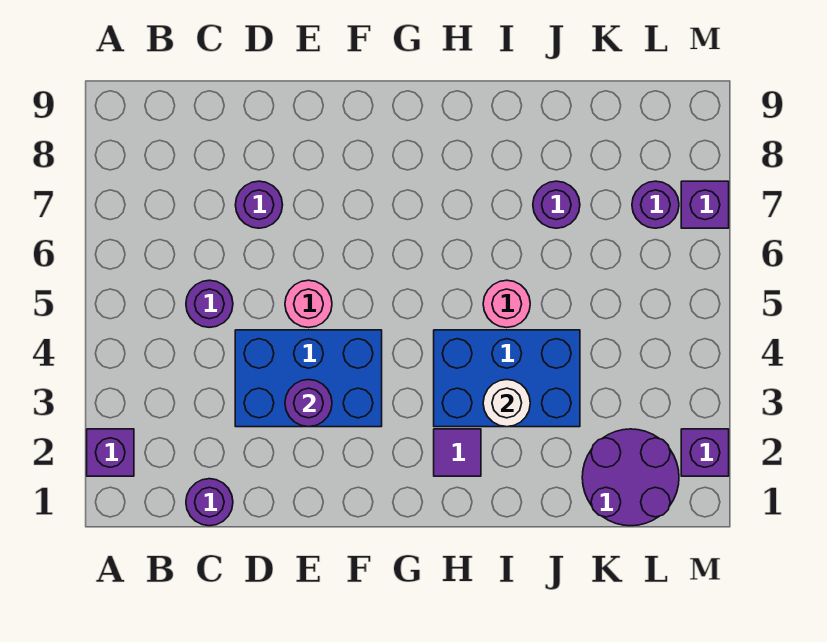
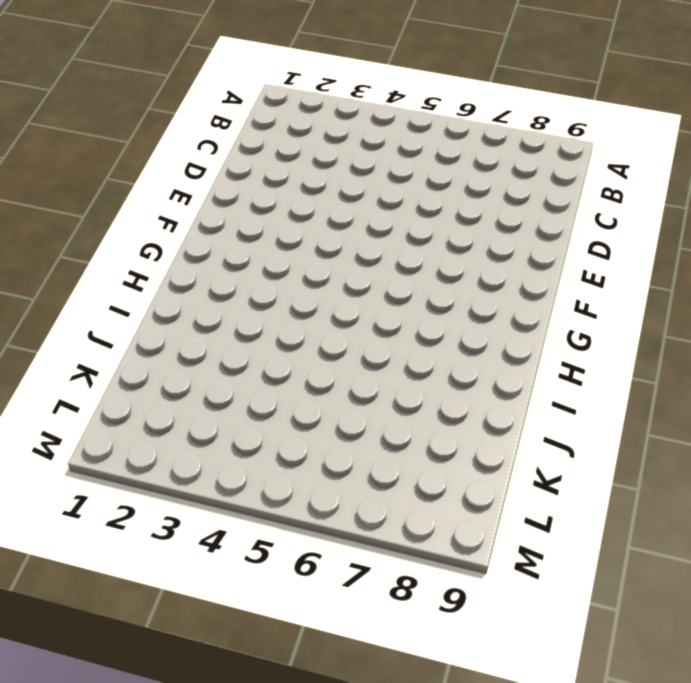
none -> purple 1x1 brick [87,429,134,476]
none -> purple 1x1 round brick [186,479,233,526]
none -> purple 1x1 round brick [186,280,233,328]

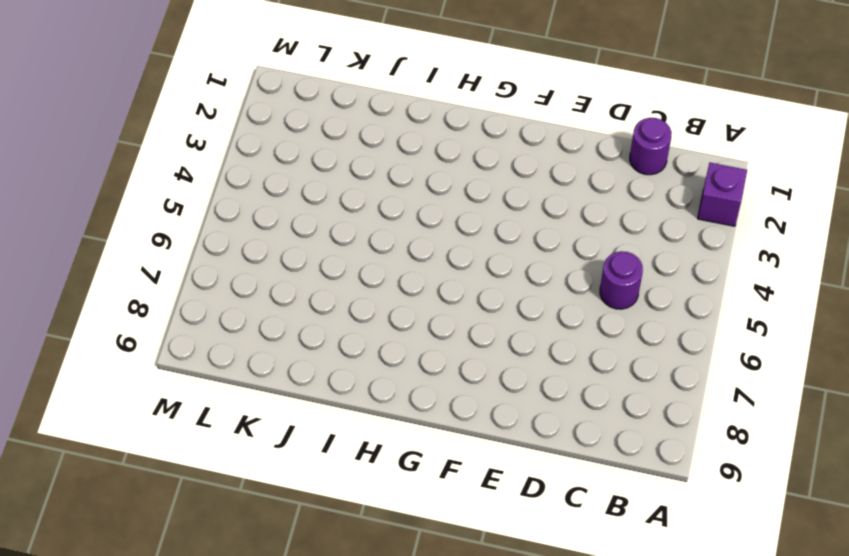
none -> blue 2x3 brick [235,330,382,427]
none -> purple 1x1 round brick [235,181,283,228]
none -> pink 1x1 round brick [285,280,332,328]

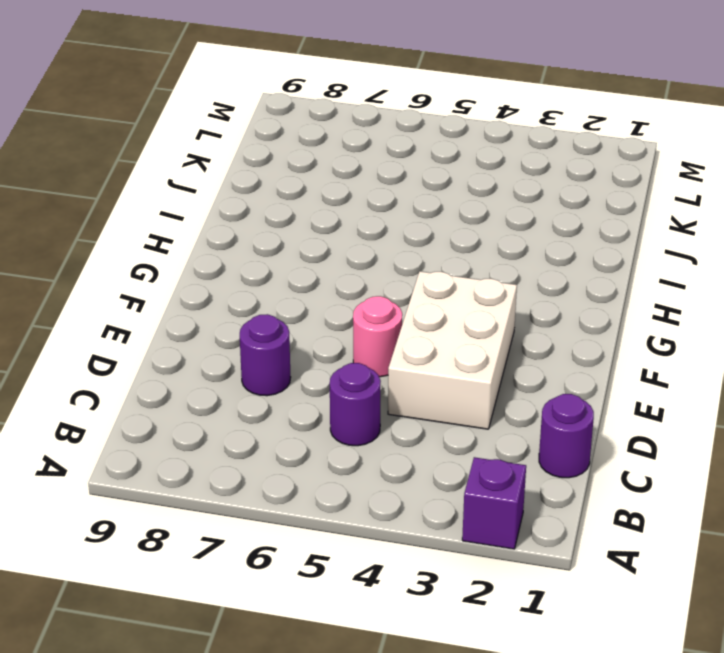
white 2x3 brick [388,271,517,429] -> blue 2x3 brick [235,330,382,427]
none -> purple 1x1 tile [434,429,481,476]
none -> blue 2x3 brick [434,330,580,427]
none -> pink 1x1 round brick [483,280,530,328]

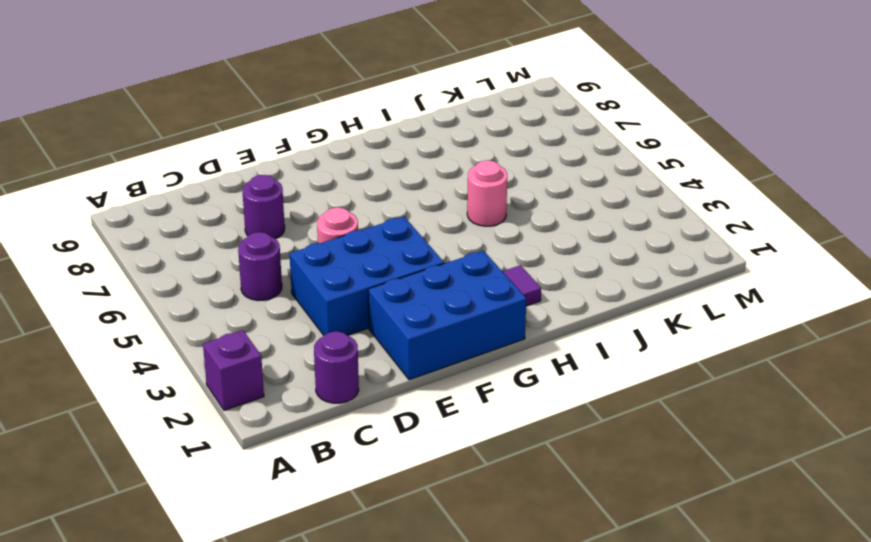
blue 2x3 brick [368,251,526,380] -> blue 2x3 brick moved to [434,330,580,427]
none -> purple 1x1 round brick [533,181,580,228]
none -> purple 2x2 round brick [582,429,679,526]
none -> purple 1x1 round brick [632,181,679,228]

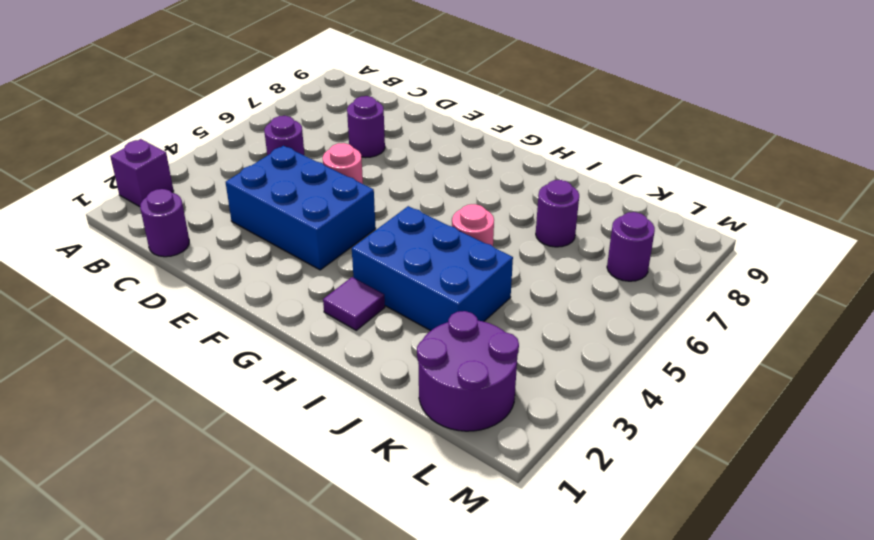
none -> purple 1x1 brick [681,429,729,476]
none -> purple 1x1 brick [681,181,729,228]
none -> purple 1x1 round brick [285,380,332,427]

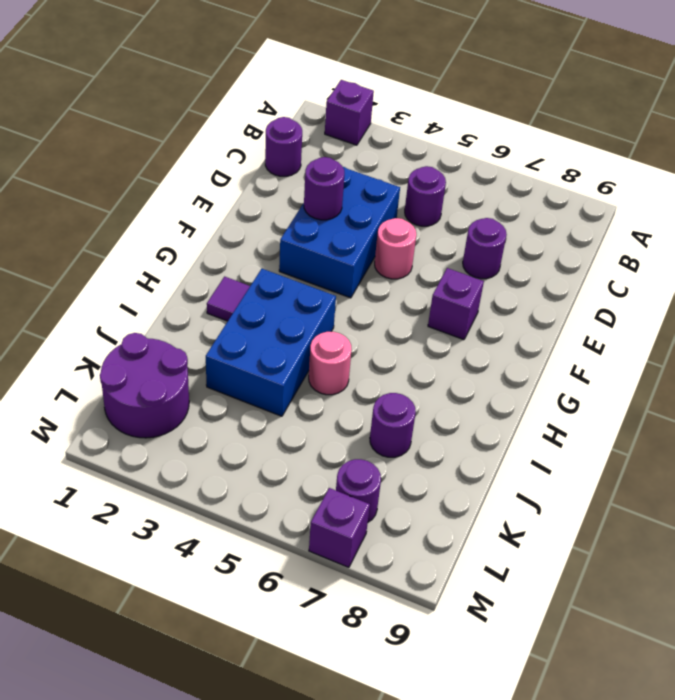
purple 1x1 brick [428,268,484,340] -> purple 1x1 brick moved to [681,429,729,476]
none -> white 1x1 round brick [483,380,530,427]

